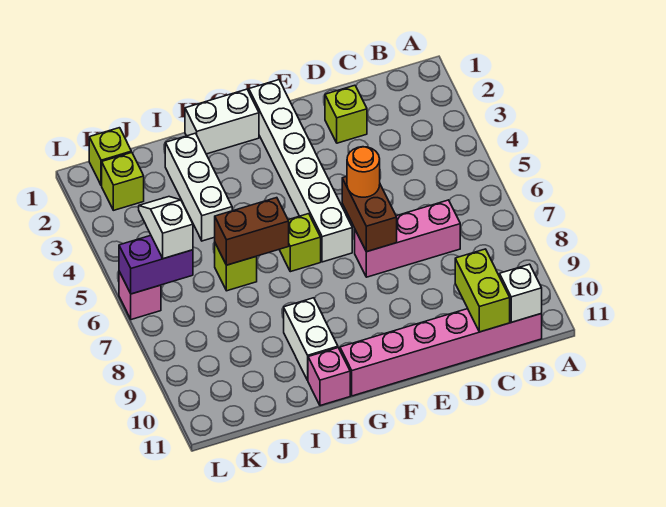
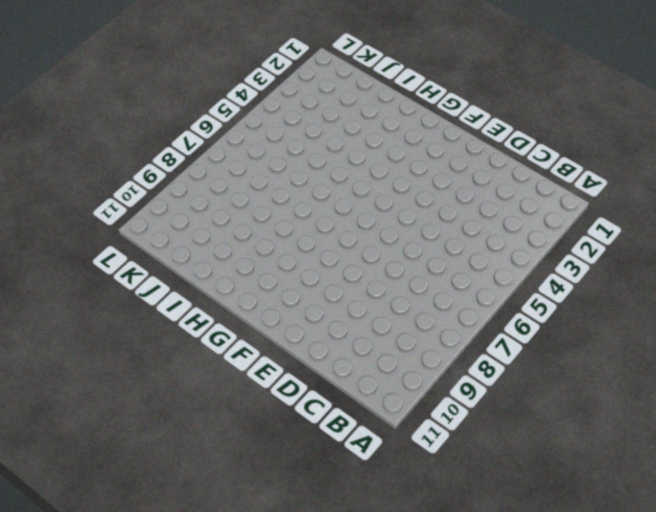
none -> pink 1x6 brick [340,309,542,396]
none -> pink 1x3 brick [355,200,460,277]
none -> lime 1x1 brick [325,85,367,143]

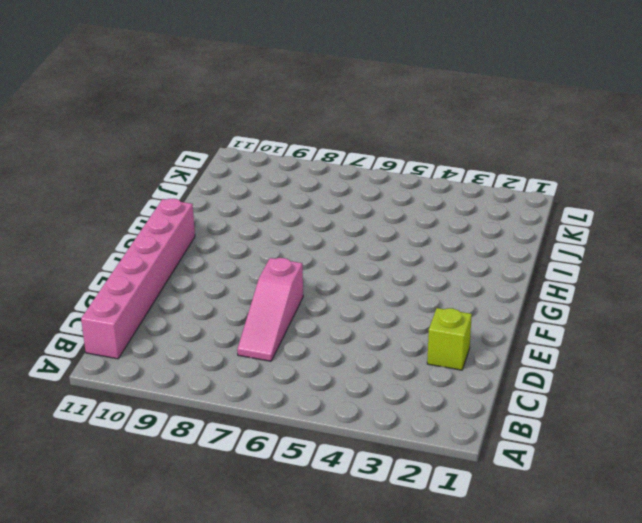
pink 1x3 slope [237,258,303,361] -> pink 1x3 brick [355,200,460,277]
none -> white 1x6 brick [249,80,352,262]
none -> white 1x2 brick [185,89,259,154]
none -> lime 1x1 brick [279,214,321,272]

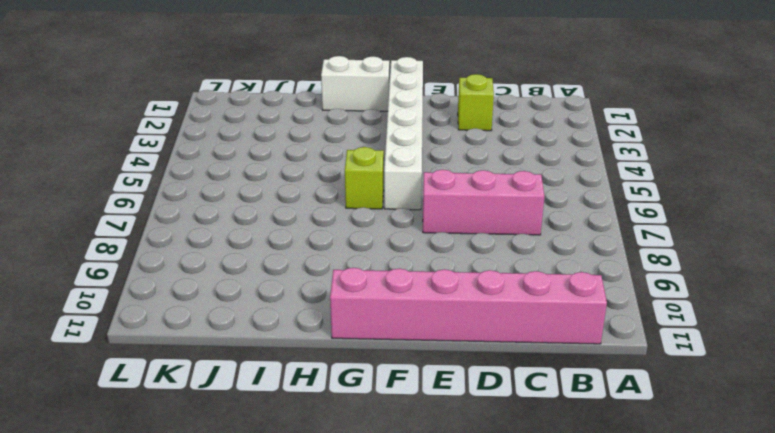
none -> white 1x2 brick [284,298,338,380]
none -> pink 1x1 brick [308,348,350,406]
none -> white 1x3 brick [165,133,232,241]

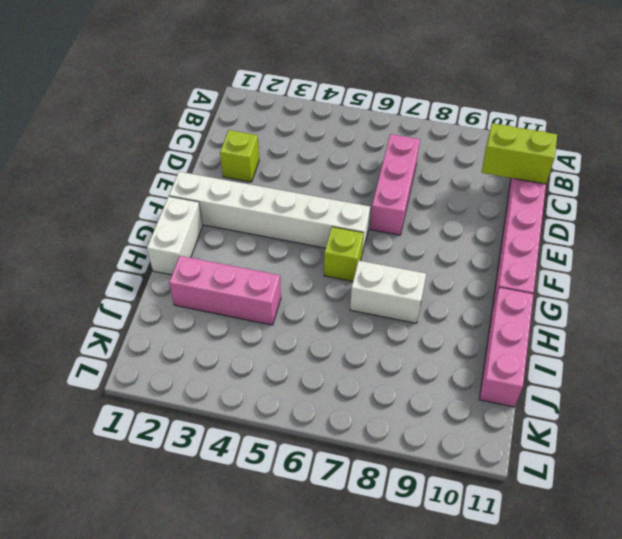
white 1x2 brick [350,261,426,323] -> white 1x2 brick moved to [284,298,338,380]
pink 1x3 brick [479,287,533,407] -> pink 1x1 brick [308,348,350,406]
pink 1x3 brick [169,256,281,325] -> white 1x3 brick [165,133,232,241]
none -> lime 1x1 brick [215,243,257,291]
none -> lime 1x1 brick [89,128,131,186]
none -> lime 1x1 brick [102,152,144,210]

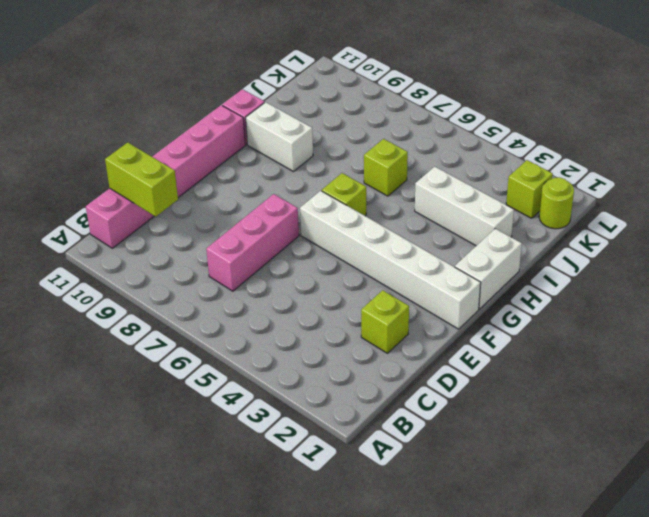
lime 1x1 round brick [539,177,574,229] -> lime 1x1 brick [89,128,131,186]
none -> pink 1x1 brick [119,272,161,320]
none -> white 1x1 brick [500,264,542,322]
none -> brown 1x2 brick [342,177,397,252]

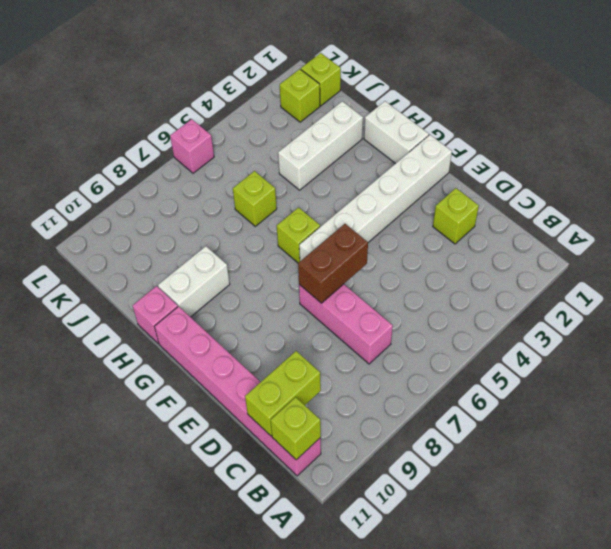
lime 1x1 brick [271,397,321,460] -> white 1x1 brick [500,264,542,322]
none -> brown 1x2 brick [215,198,289,265]
none -> purple 1x2 brick [119,235,193,294]
none -> orange 1x1 round brick [347,147,380,197]

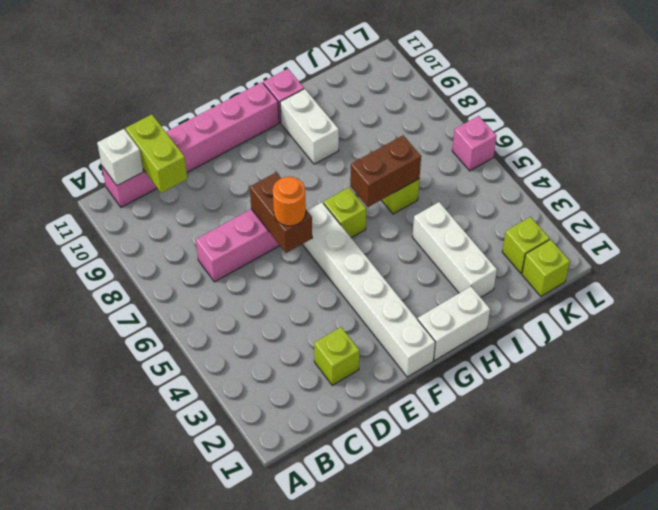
none -> purple 1x2 brick [119,235,193,294]
none -> white 1x2 slope [139,197,193,259]

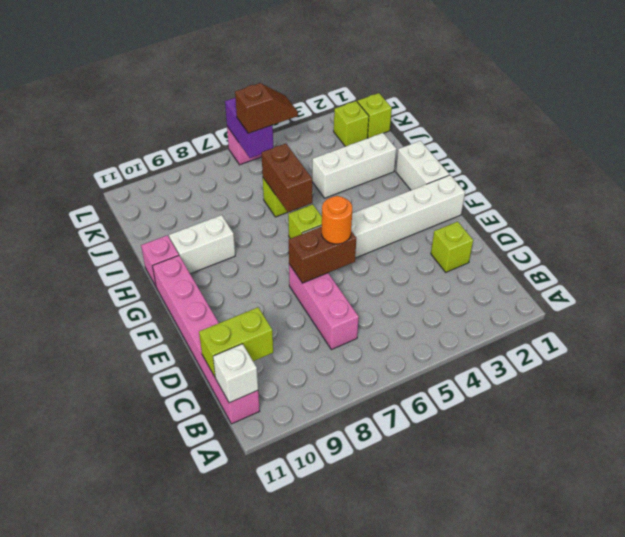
brown 1x2 slope [235,83,298,133] -> white 1x2 slope [139,197,193,259]

